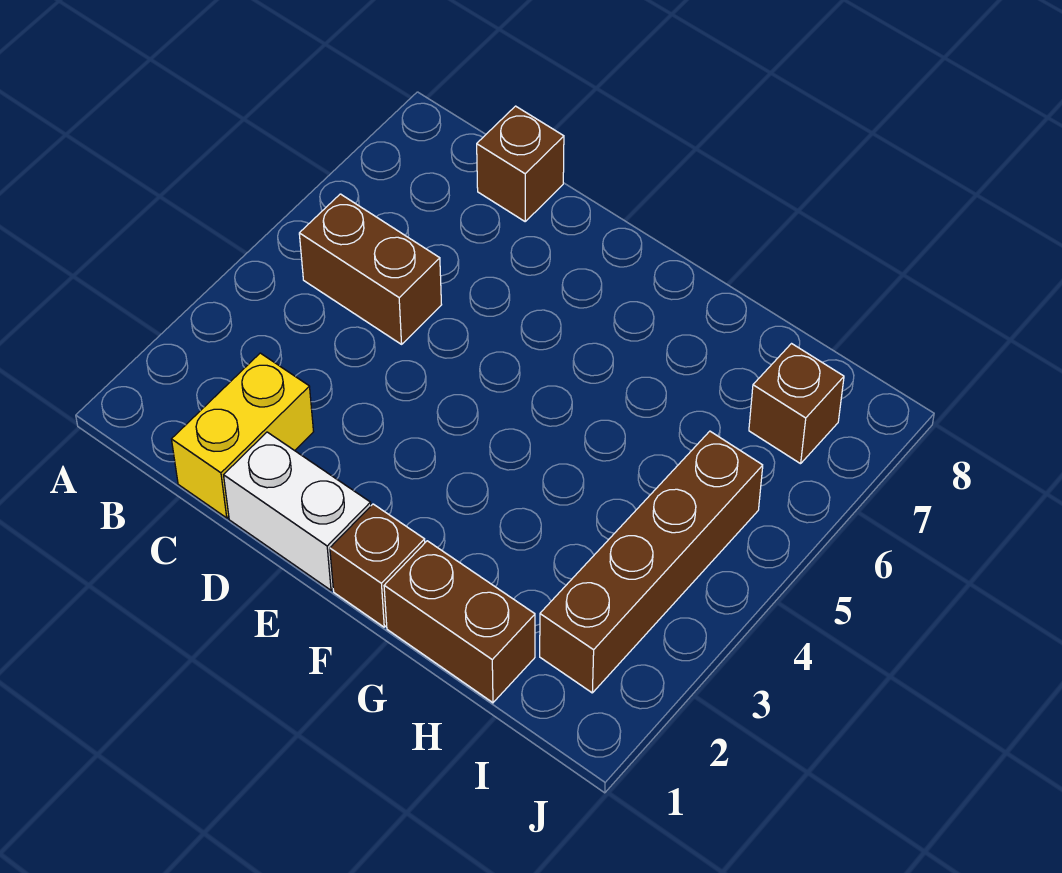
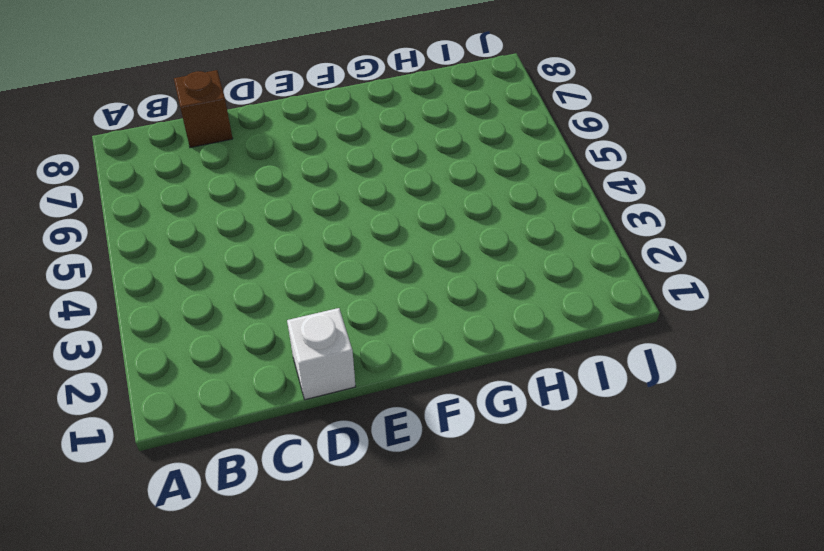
white 1x1 brick [287,308,356,400] -> white 1x2 brick [224,432,371,590]
none -> brown 1x2 brick [299,194,442,344]
none -> yellow 1x2 brick [172,353,314,518]

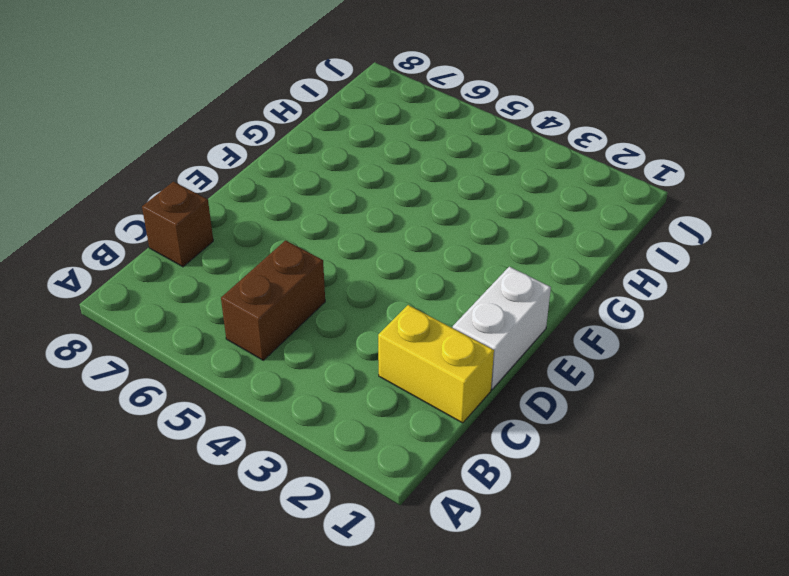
none -> brown 1x1 brick [330,504,425,627]
none -> brown 1x2 brick [384,541,535,703]

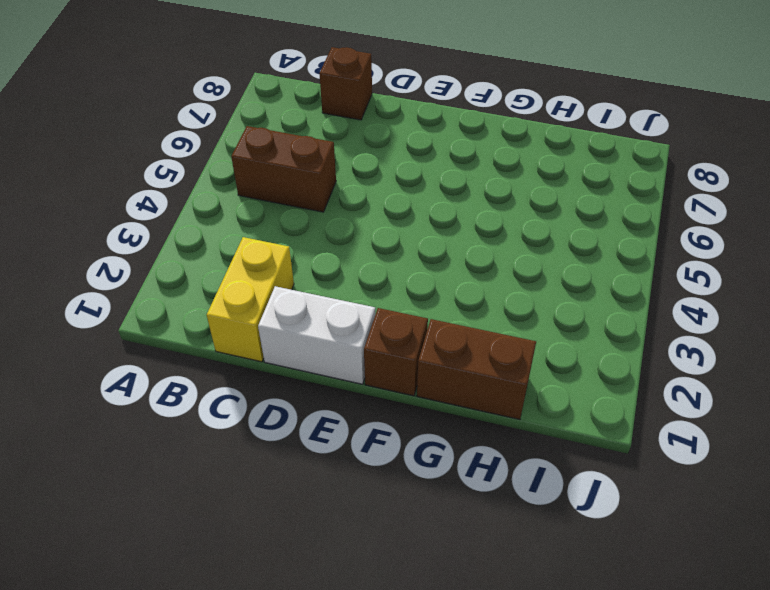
none -> brown 1x4 brick [540,431,763,693]
none -> brown 1x1 brick [749,344,844,464]

